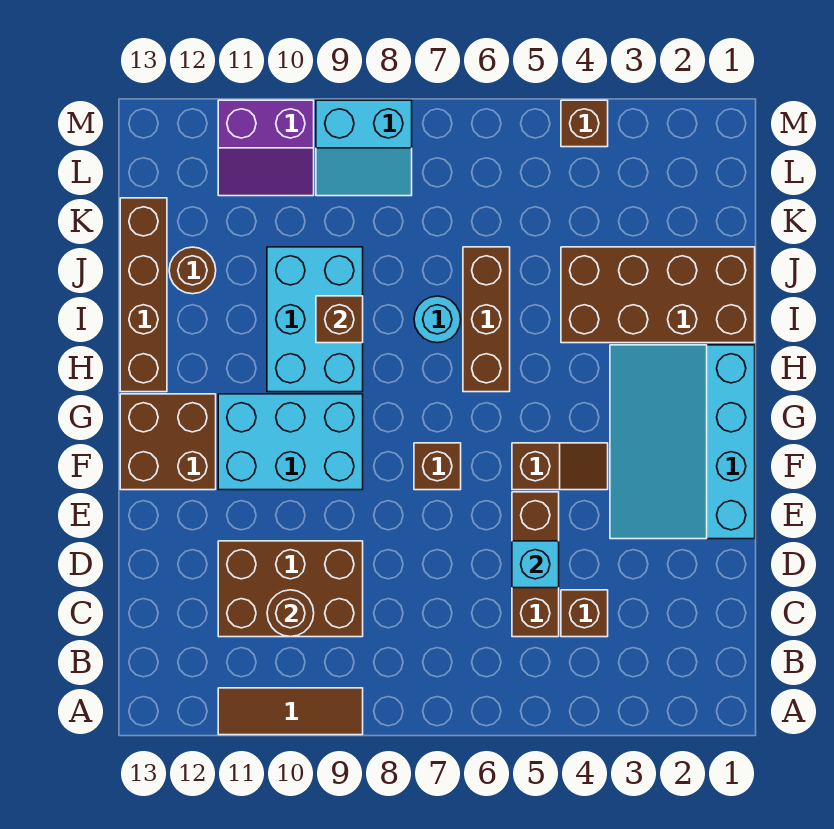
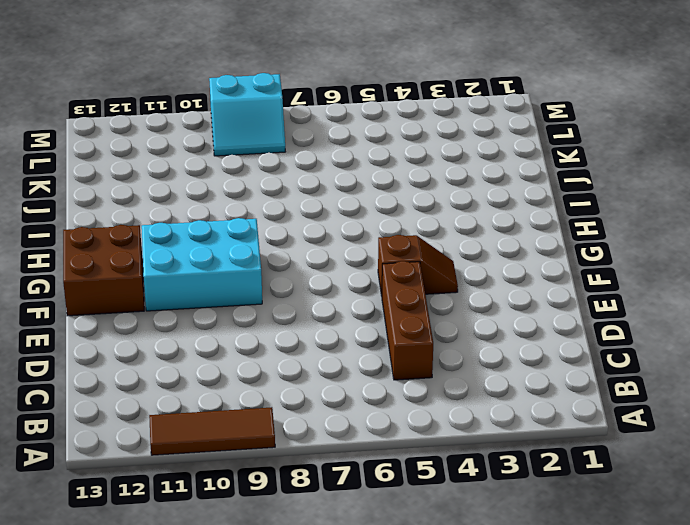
none -> brown 1x1 brick [561,590,608,637]
none -> brown 2x3 brick [218,541,363,637]
none -> cyan 3x4 slope [610,345,755,539]

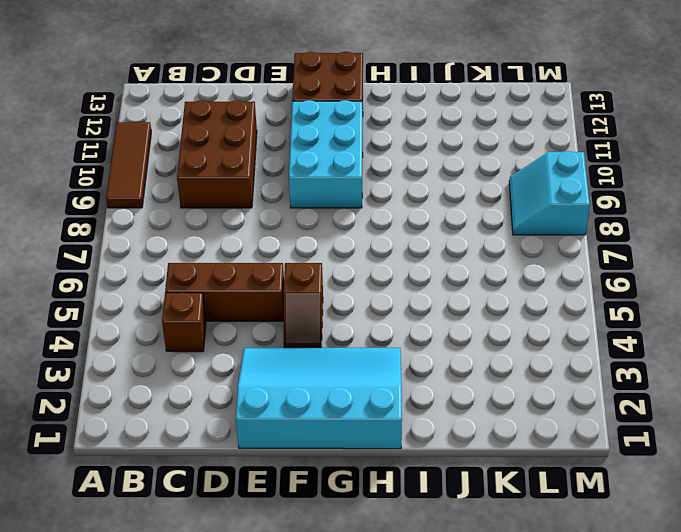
none -> brown 1x1 brick [414,443,461,490]
none -> brown 1x3 brick [463,247,510,392]
none -> cyan 2x3 brick [267,247,363,392]

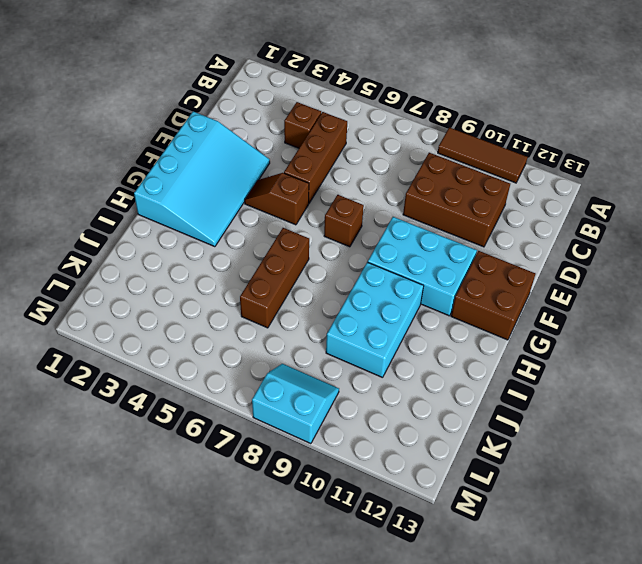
none -> brown 1x4 brick [120,198,167,392]
none -> brown 2x4 brick [561,247,755,343]
none -> cyan 1x1 round brick [414,296,461,343]

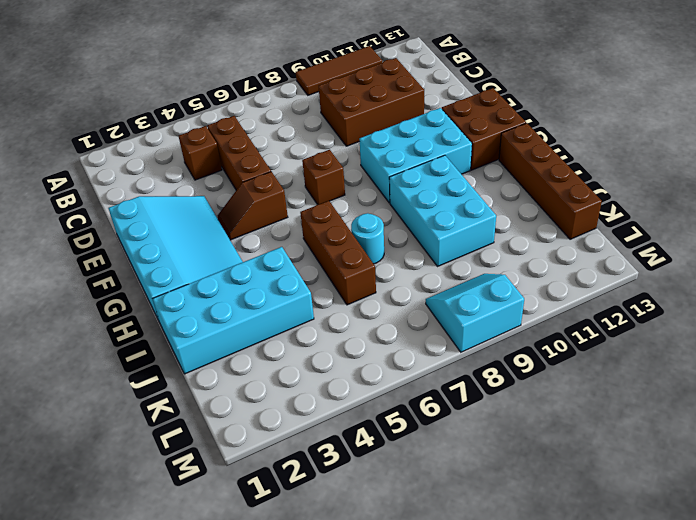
cyan 2x4 brick [152,247,314,374] -> brown 2x4 brick [561,247,755,343]
none -> brown 1x1 round brick [169,247,216,294]
none -> purple 2x2 slope [218,100,314,196]
none -> brown 1x1 brick [561,100,608,147]

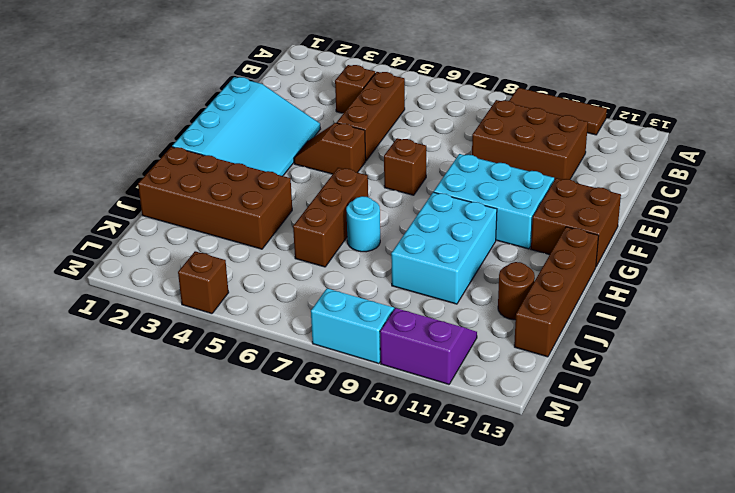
none -> brown 1x1 round brick [267,590,314,637]
none -> cyan 1x1 brick [512,541,559,588]
none -> brown 1x1 brick [316,296,363,343]

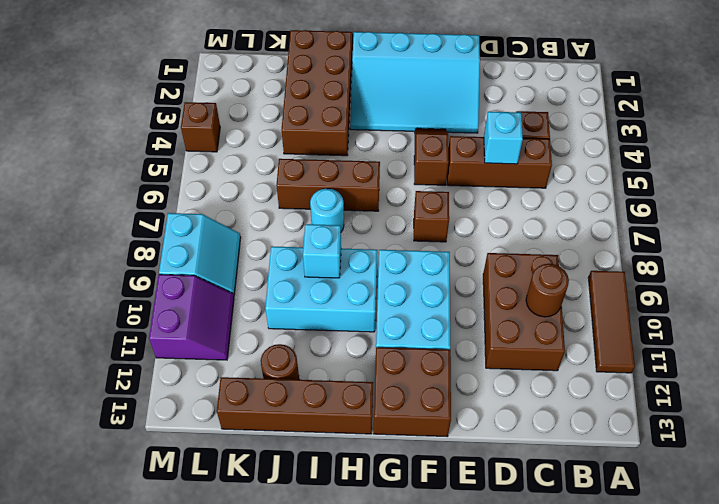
cyan 1x1 brick [303,224,341,278] -> brown 1x1 brick [316,296,363,343]

